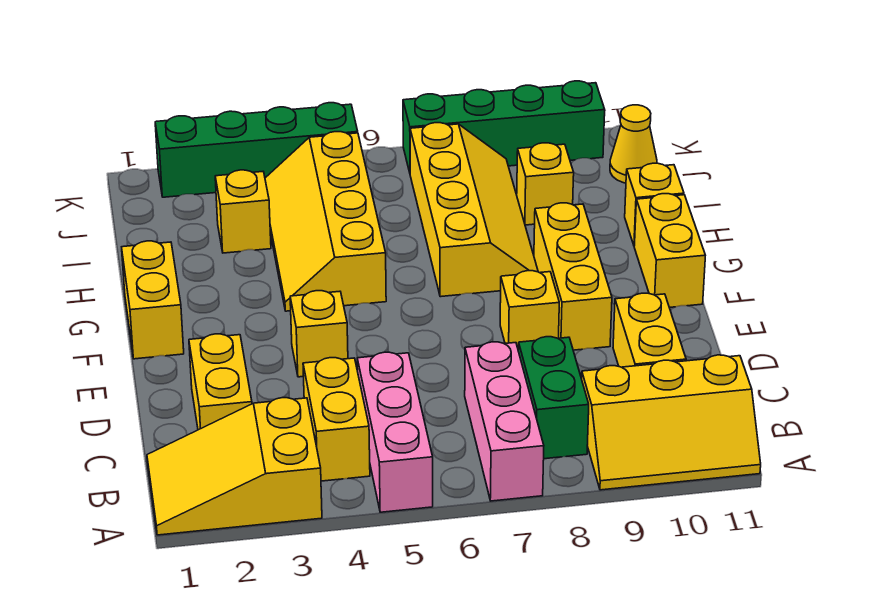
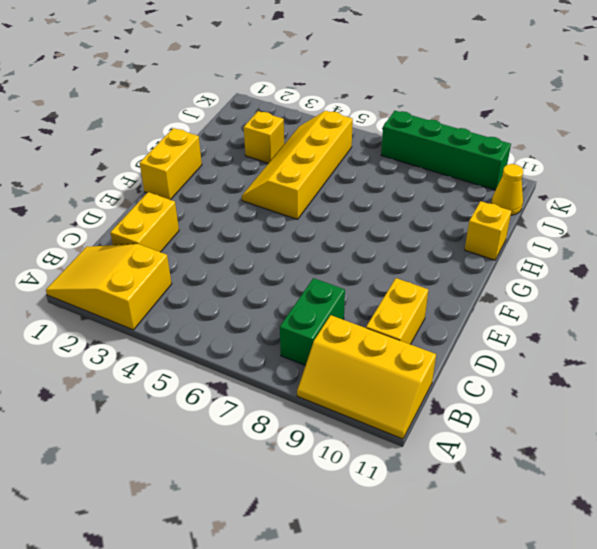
none -> pink 1x3 brick [357,352,433,512]
none -> pink 1x3 brick [465,342,544,501]
none -> yellow 1x2 brick [303,358,370,481]

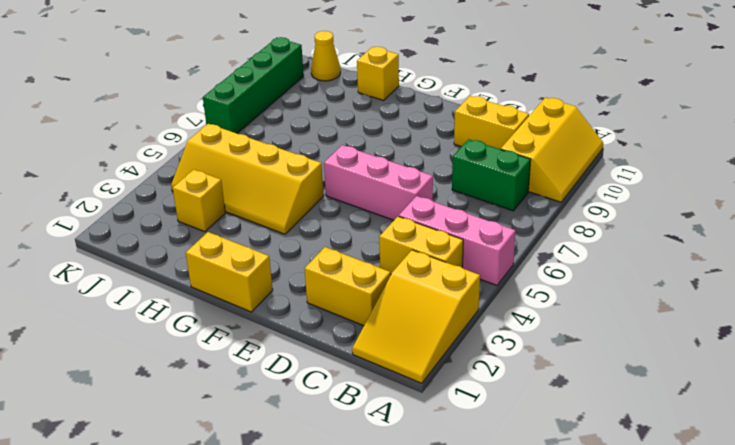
pink 1x3 brick [324,145,433,220] -> pink 1x3 brick moved to [465,342,544,501]
none -> yellow 1x1 brick [290,291,348,377]
none -> yellow 1x1 brick [500,271,559,350]
none -> yellow 1x3 brick [534,203,612,350]

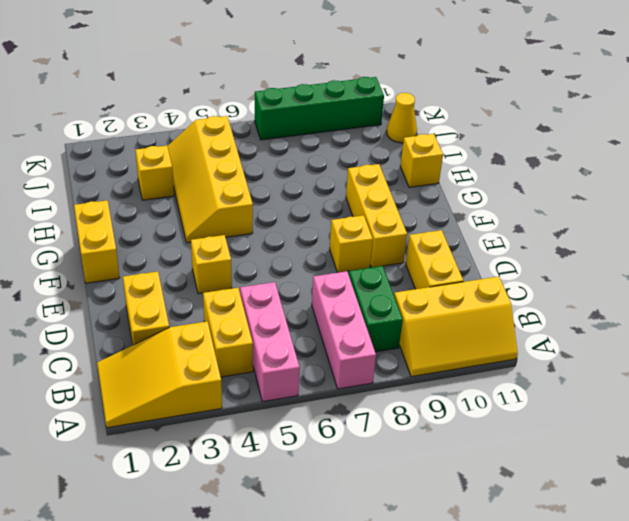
none -> yellow 1x2 brick [634,194,705,307]
none -> yellow 2x4 slope [410,123,538,297]
none -> yellow 1x1 brick [517,143,574,225]

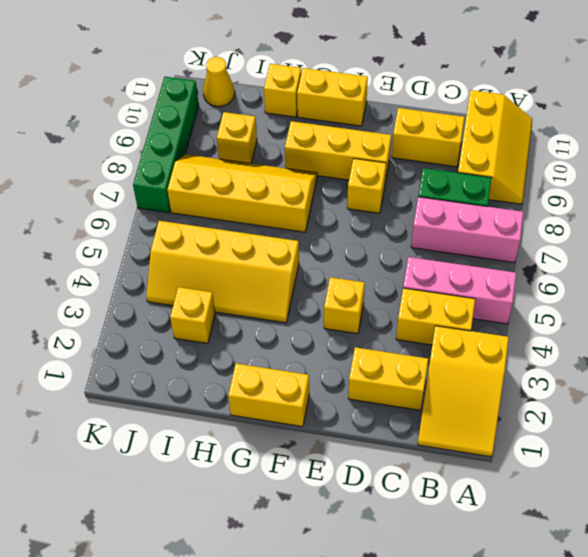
none -> green 1x4 brick [155,103,358,197]

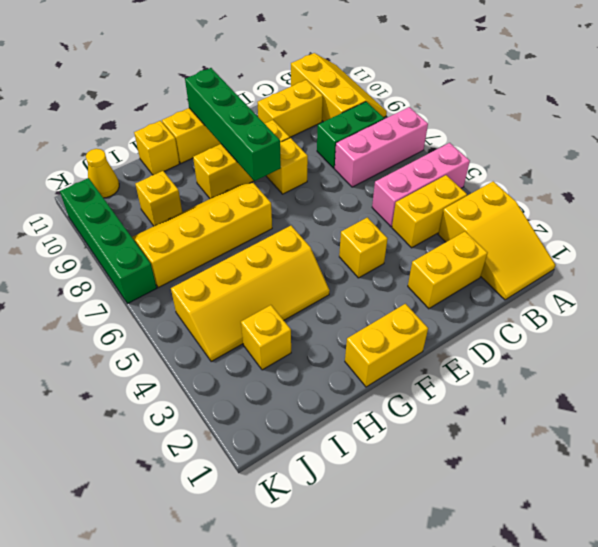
green 1x4 brick [185,68,281,181] -> green 1x4 brick moved to [155,103,358,197]

